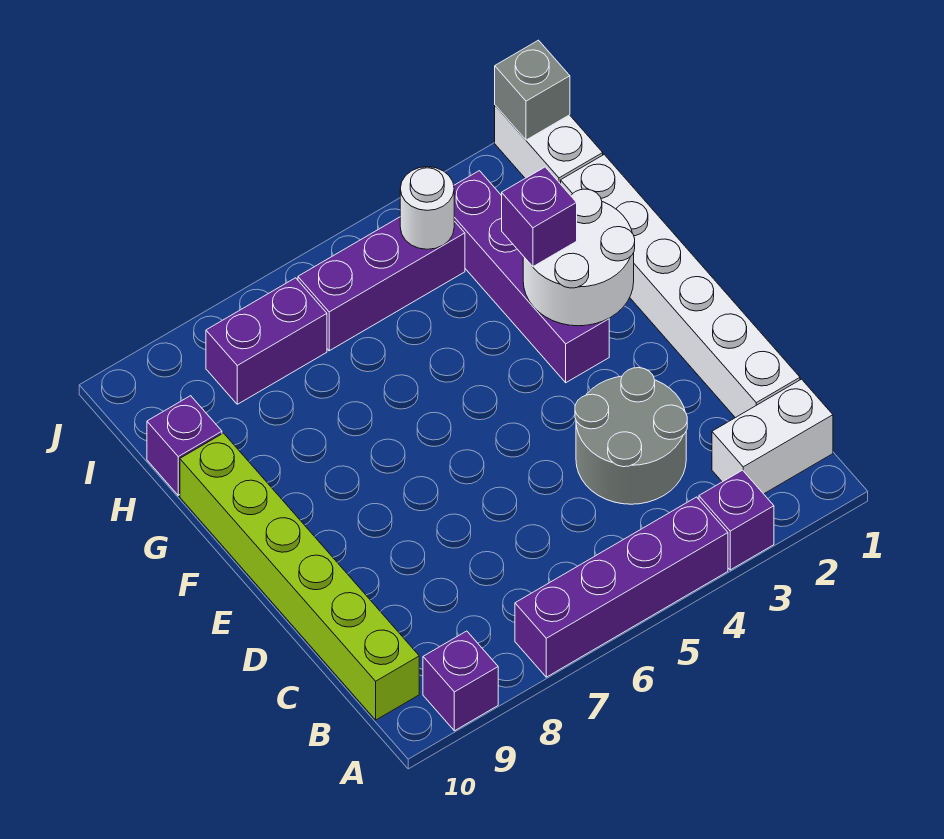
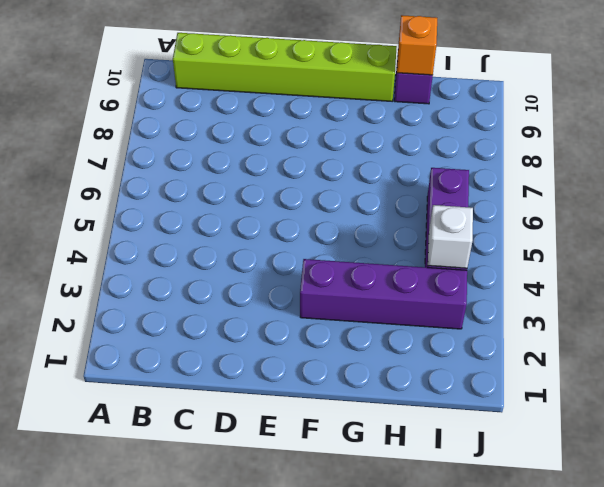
orange 1x1 brick [397,15,437,75] -> none
white 1x1 brick [428,205,473,268] -> white 1x1 round brick [400,167,454,249]
none -> purple 1x1 brick [699,470,774,570]
none -> purple 1x4 brick [515,497,728,677]
none -> purple 1x1 brick [423,631,498,731]

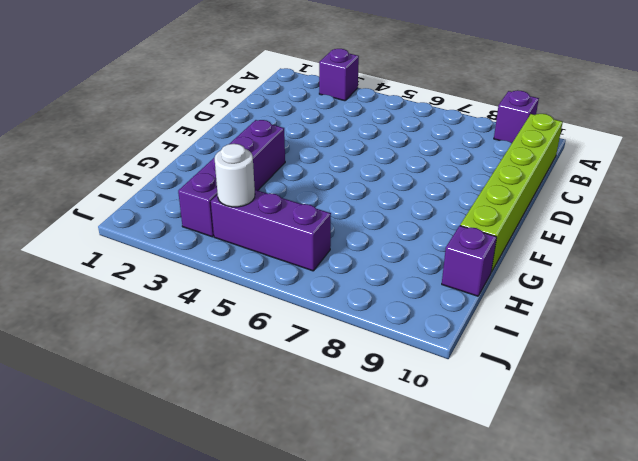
none -> purple 1x4 brick [515,497,728,677]
none -> white 1x2 brick [712,379,833,494]
none -> white 1x6 brick [561,155,800,418]

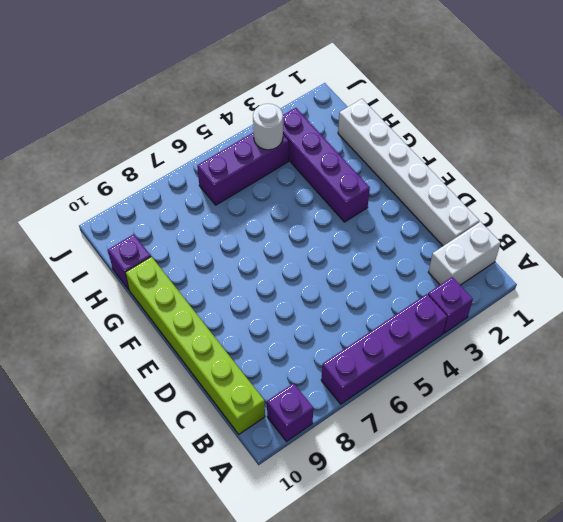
none -> grey 2x2 round brick [575,368,687,504]
none -> white 1x2 brick [495,105,603,184]
none -> purple 1x2 brick [206,278,327,404]

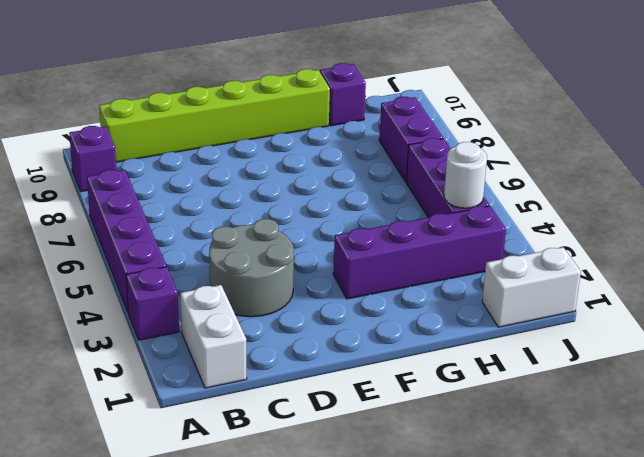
none -> white 1x6 brick [561,155,800,418]
none -> white 2x2 round brick [523,189,635,326]
none -> grey 1x1 brick [495,40,570,140]

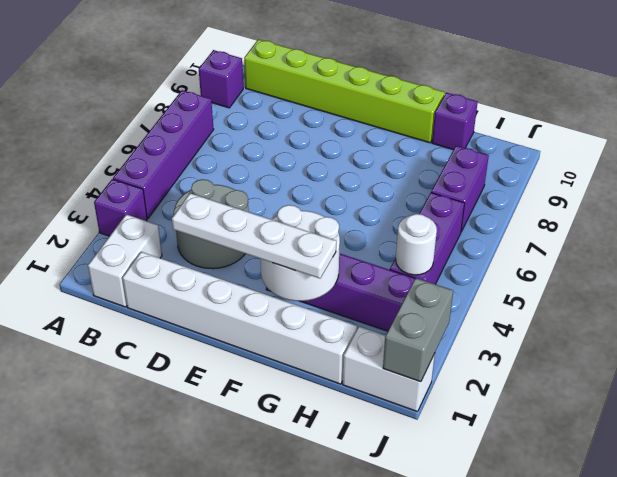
white 1x4 plate [172,193,336,278] -> none
grey 1x2 brick [383,278,453,382] -> grey 1x1 brick [495,40,570,140]
none -> purple 1x1 brick [502,167,577,267]

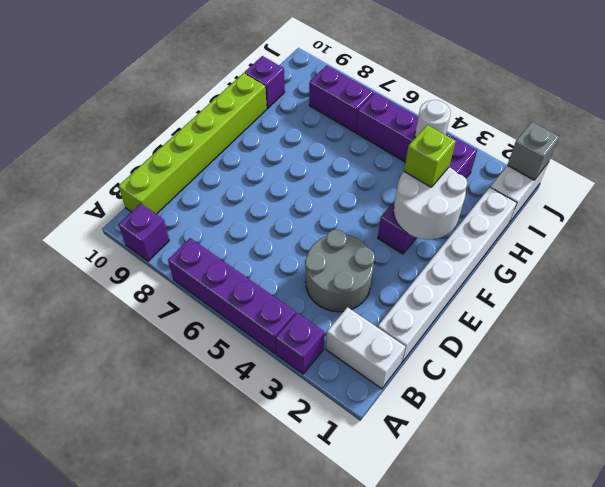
lime 1x1 brick [404,125,456,187] -> purple 1x1 brick [502,167,577,267]

